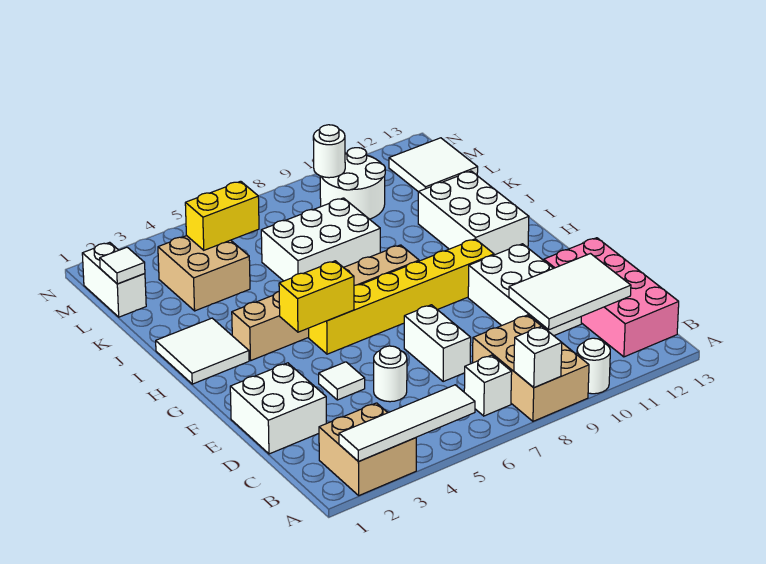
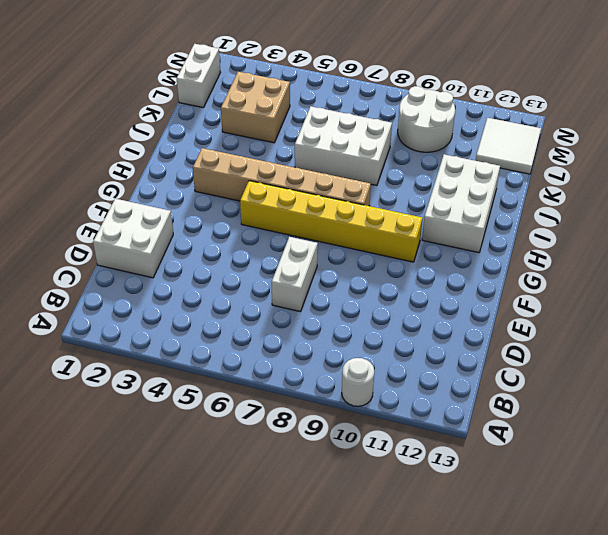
none -> tan 2x2 brick [319,403,416,495]
none -> tan 2x3 brick [473,315,589,421]
none -> white 1x1 brick [464,355,512,416]

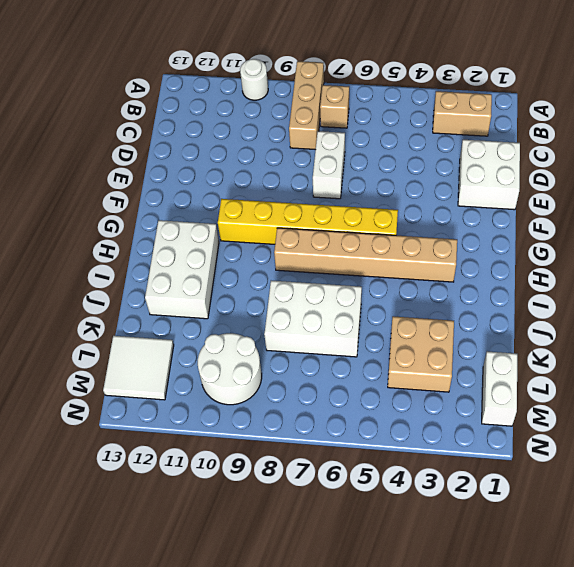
tan 1x3 brick [289,61,324,150] -> tan 2x3 brick [473,315,589,421]
tan 1x2 brick [433,91,492,136] -> tan 2x2 brick [319,403,416,495]
tan 1x1 brick [320,85,349,128] -> white 1x1 brick [464,355,512,416]
none -> pink 2x4 brick [544,238,679,357]
none -> white 1x1 round brick [374,346,407,402]
none -> white 2x3 brick [468,244,581,336]

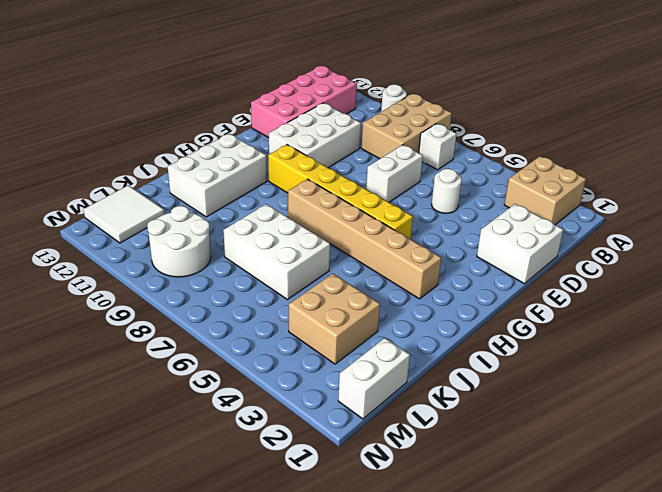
none -> white 1x1 tile [319,362,365,400]
none -> white 2x2 tile [156,318,249,384]
none -> white 1x4 tile [339,385,475,462]

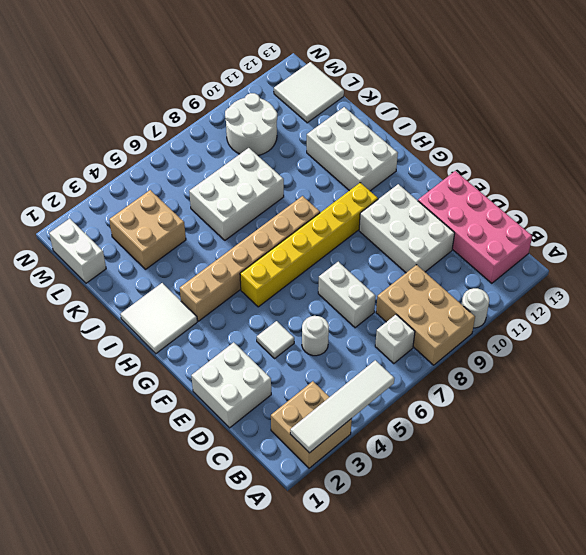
none -> white 1x1 brick [514,326,562,388]
none -> white 2x3 tile [509,254,631,330]
none -> yellow 1x2 brick [279,261,354,332]

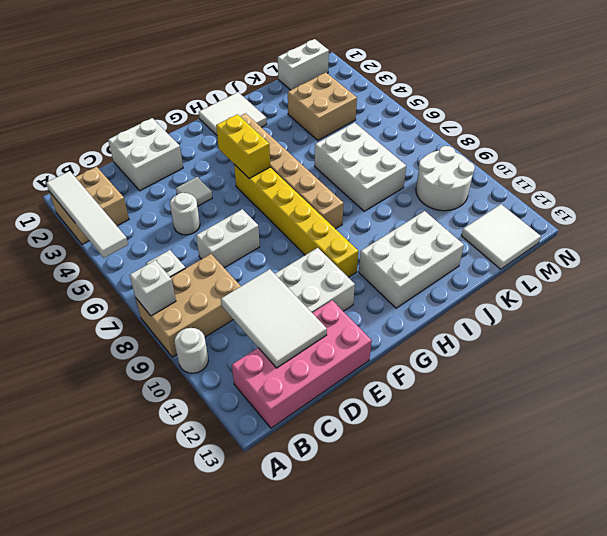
none -> white 1x1 tile [100,247,145,284]
none -> yellow 1x2 brick [185,181,259,250]
none -> white 1x1 round brick [313,125,345,178]

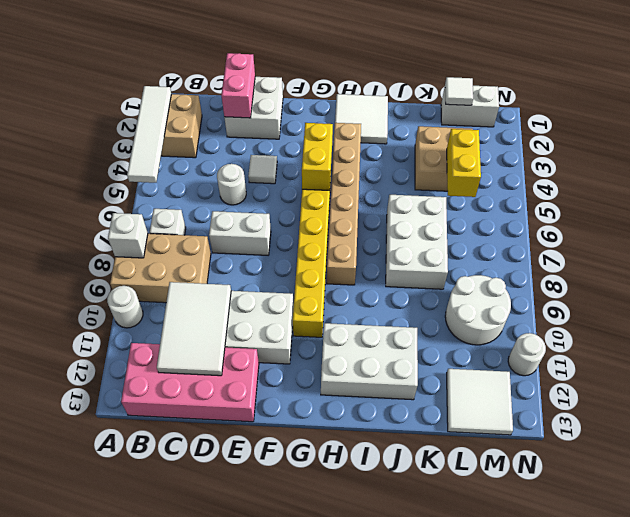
pink 1x2 brick [221,53,255,118] -> none
white 1x1 round brick [508,333,546,376] -> white 1x1 round brick moved to [313,125,345,178]

